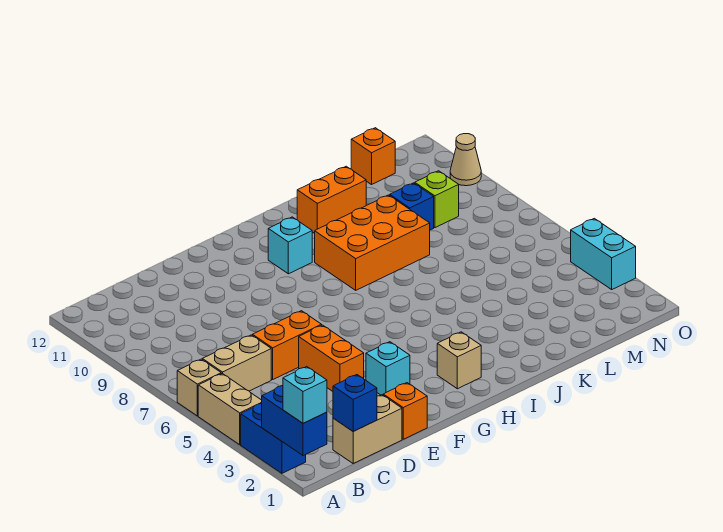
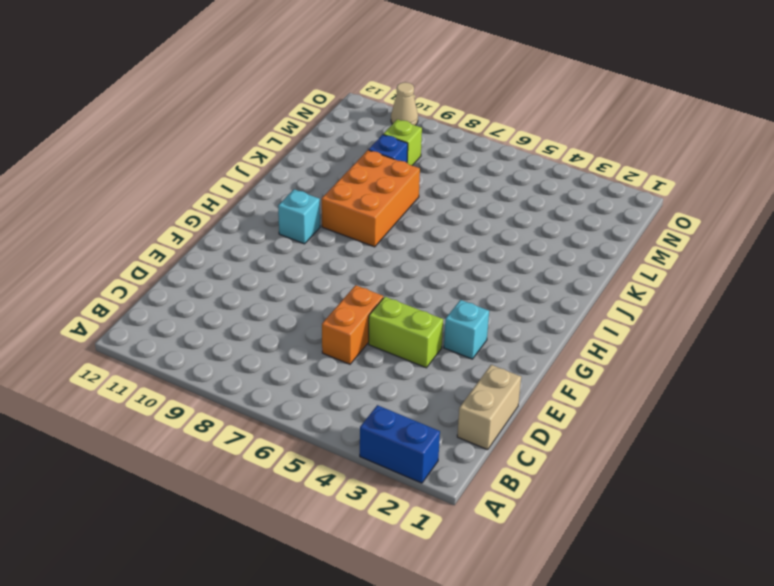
lime 1x2 brick [368,297,443,368] -> orange 1x2 brick [299,325,364,391]
none -> tan 1x2 brick [198,373,262,445]
none -> tan 1x1 brick [177,359,221,416]
none -> tan 1x2 brick [202,335,271,391]

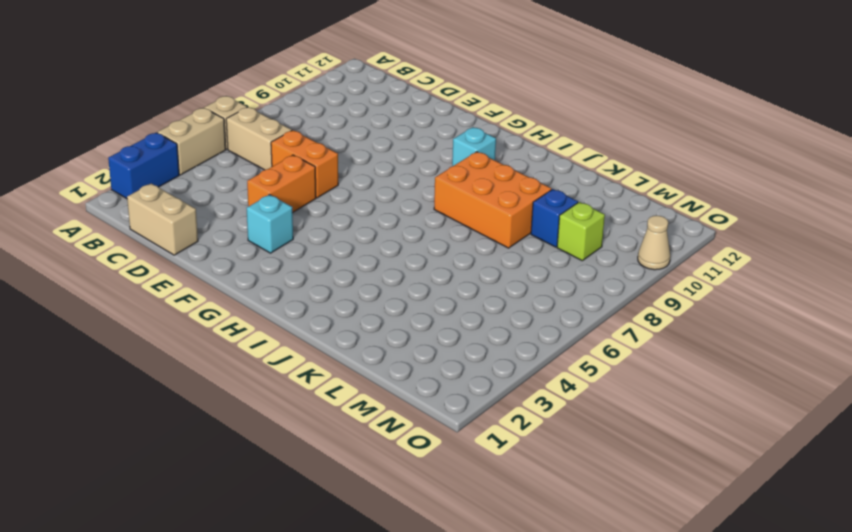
none -> orange 1x1 brick [383,383,427,439]
none -> tan 1x1 brick [437,332,481,389]
none -> orange 1x2 brick [297,166,366,233]

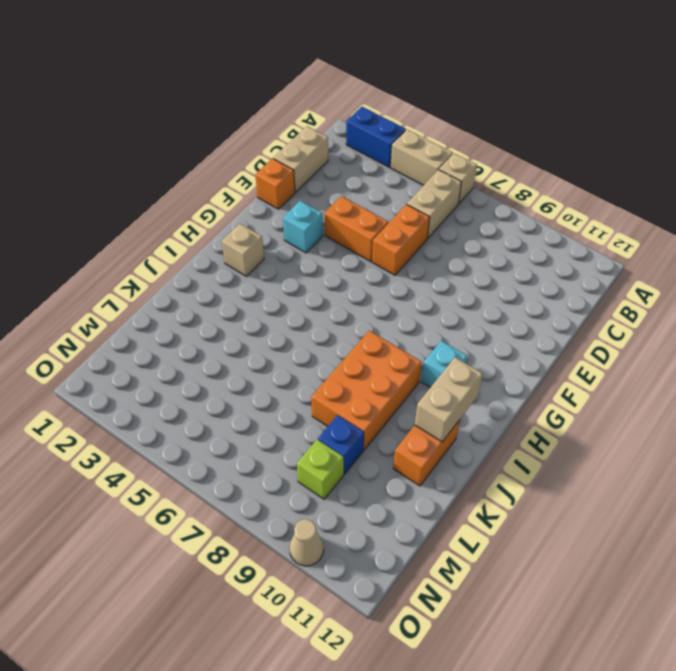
tan 1x2 brick [415,357,483,442] -> none
none -> orange 1x1 brick [351,128,395,185]
none -> cyan 1x2 brick [571,218,636,289]
none -> blue 1x2 brick [262,386,327,456]

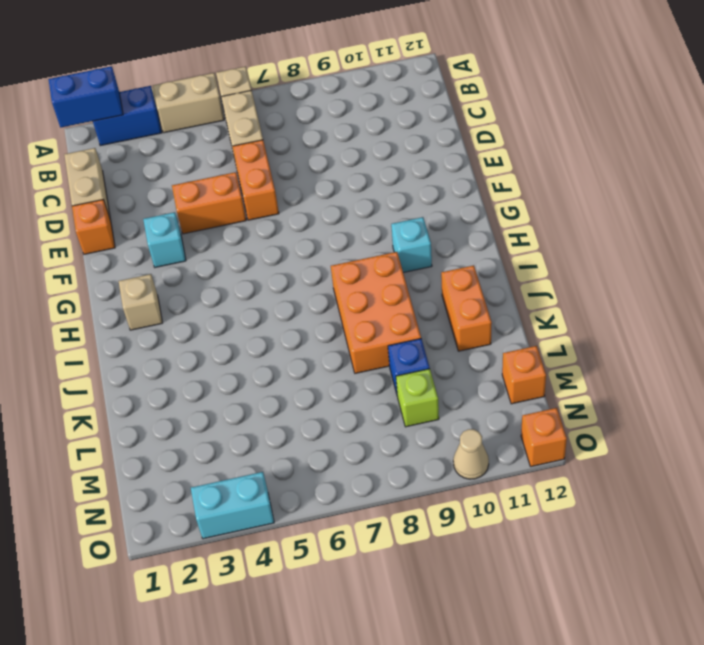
orange 1x1 brick [521,408,567,466] -> none
none -> blue 1x1 brick [333,375,377,431]
none -> cyan 1x1 brick [283,367,327,423]

